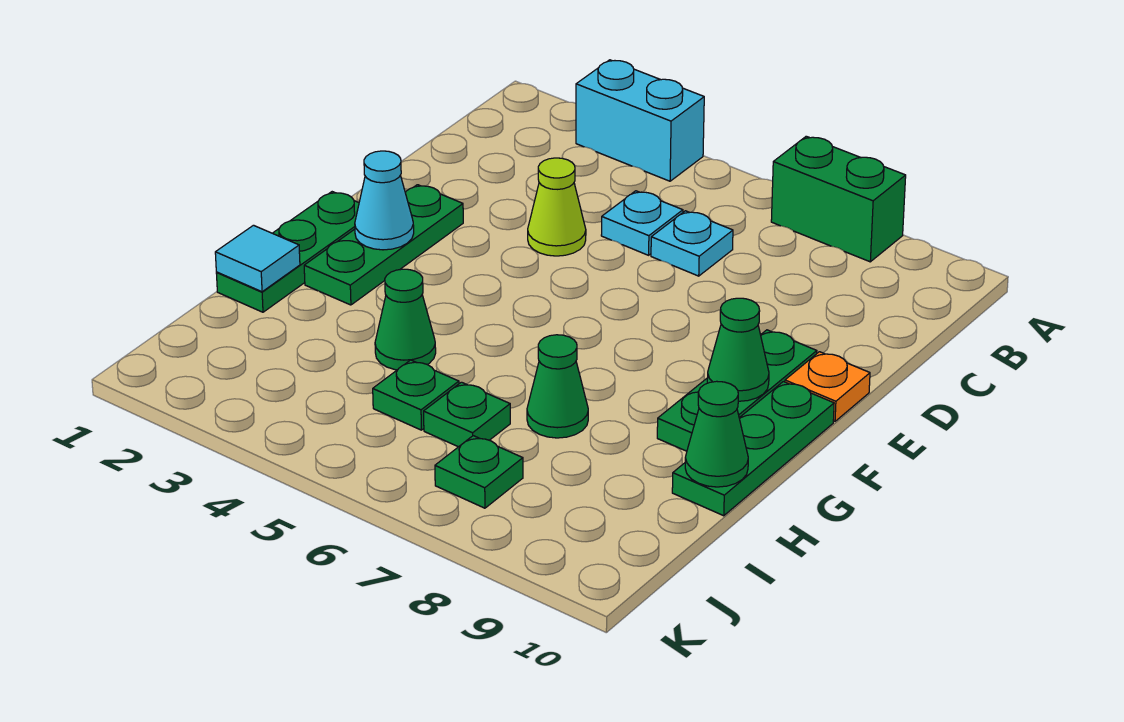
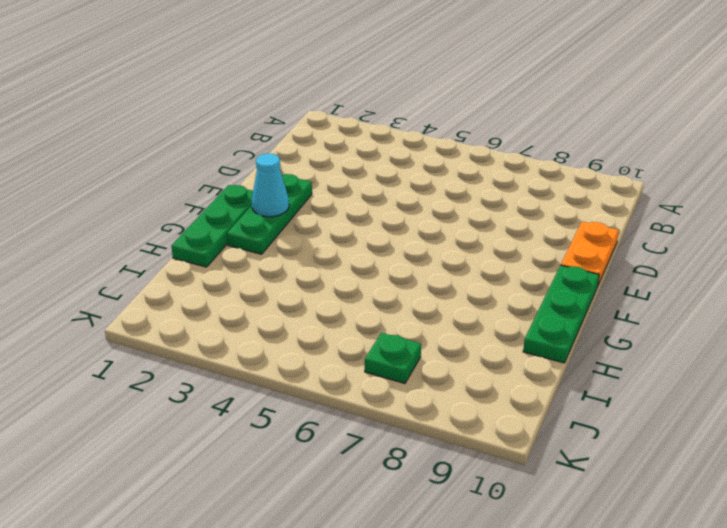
orange 1x2 plate [561,222,619,285] -> orange 1x1 plate [785,352,870,421]
none -> cyan 1x2 brick [576,60,704,181]
none -> green 1x2 brick [771,136,906,262]
none -> cyan 1x1 plate [601,191,683,255]

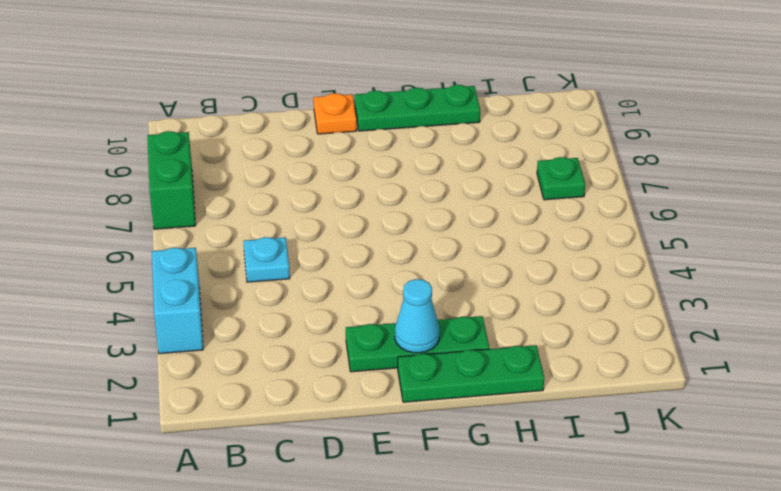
none -> cyan 1x1 plate [651,211,733,276]
none -> lime 1x1 cone [528,158,586,256]
none -> green 1x3 plate [657,330,817,451]

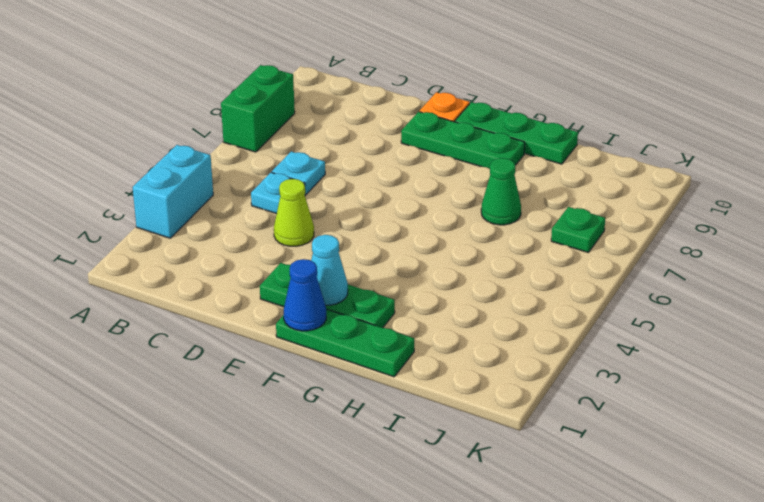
blue 1x1 cone [284,259,326,331] -> none
none -> green 1x1 cone [375,269,436,370]
none -> green 1x1 plate [373,360,459,430]
none -> green 1x1 plate [424,382,510,447]

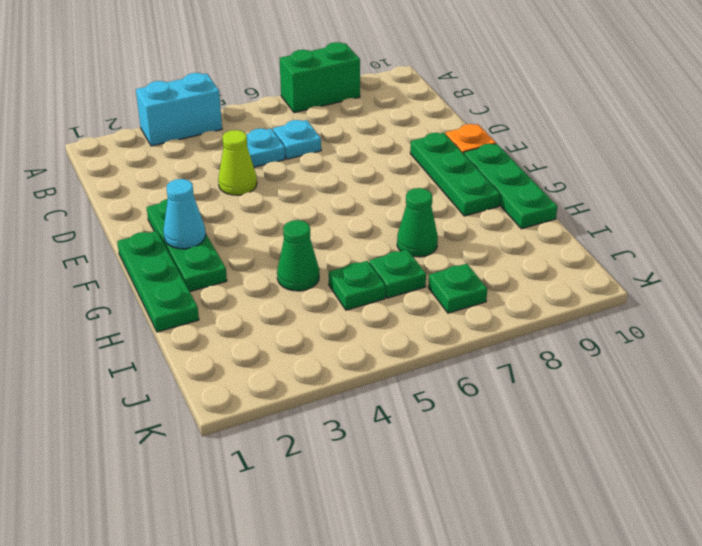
none -> green 1x1 cone [707,298,769,401]
none -> cyan 1x1 tile [215,225,300,292]
none -> green 1x1 cone [685,381,748,487]

